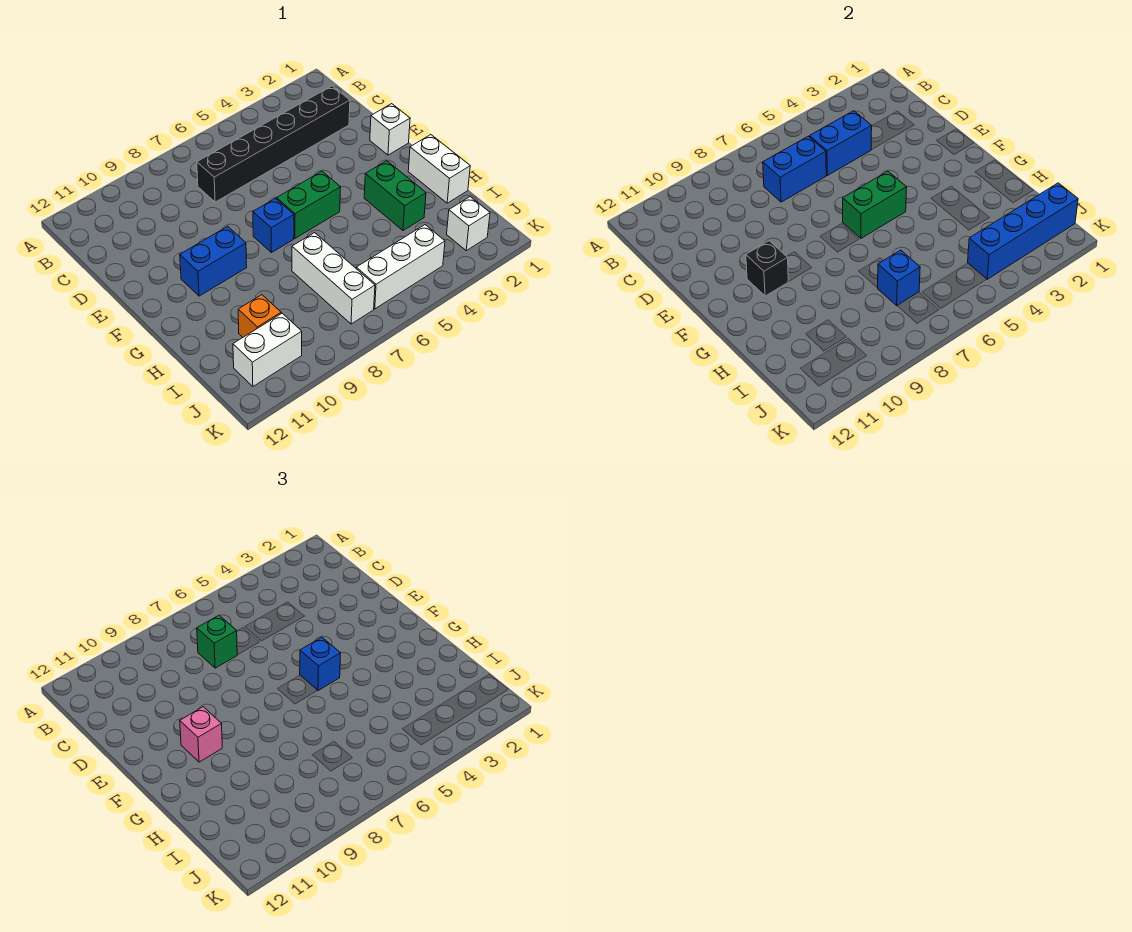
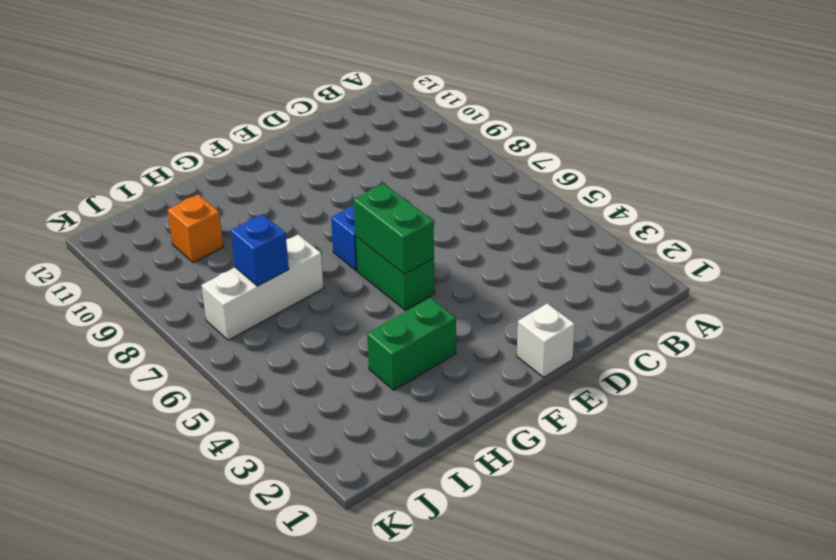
none -> black 1x6 brick [197,86,350,202]
none -> blue 1x2 brick [180,226,247,296]
none -> white 1x2 brick [408,135,470,203]

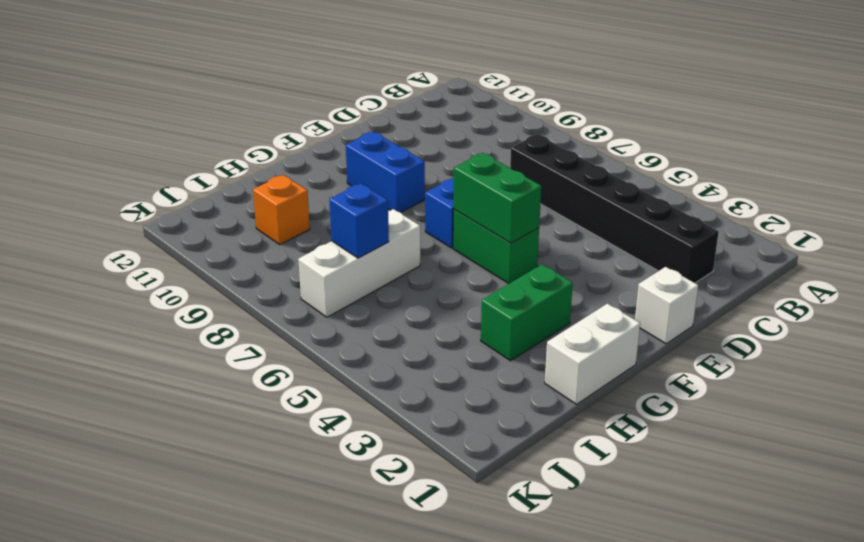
none -> white 1x1 brick [447,197,490,251]
none -> white 1x3 brick [356,225,445,309]
none -> white 1x2 brick [233,313,302,386]

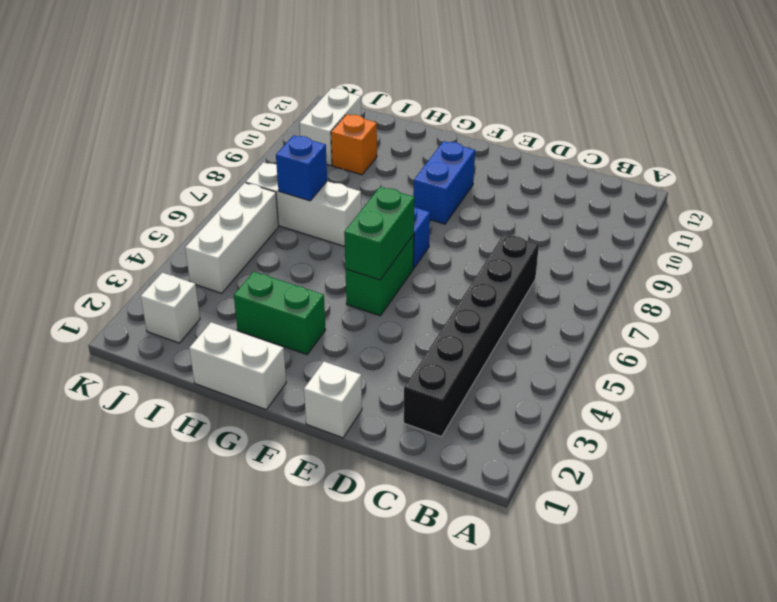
none -> blue 1x2 brick [809,111,872,175]
none -> blue 1x2 brick [763,136,826,202]
none -> black 1x1 brick [746,241,788,296]

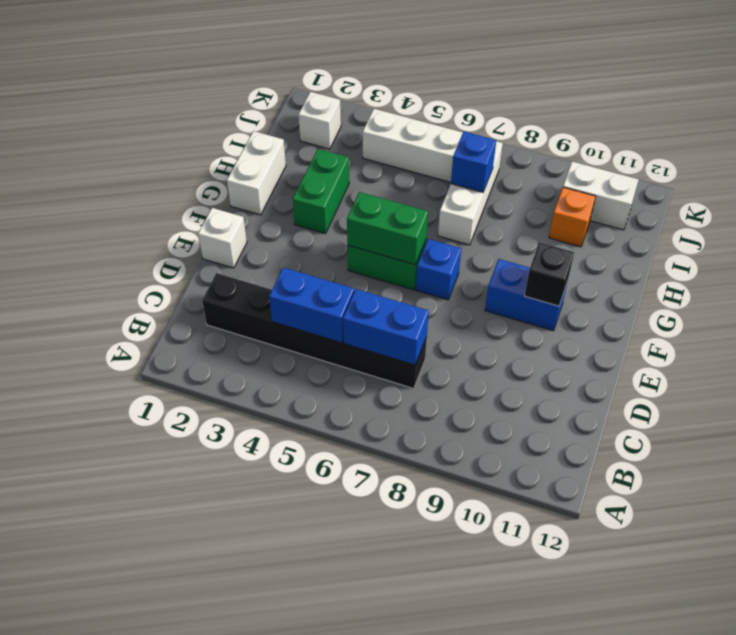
none -> blue 1x4 brick [968,183,1078,279]
none -> green 1x1 brick [197,615,237,668]
none -> blue 1x1 brick [300,637,341,691]

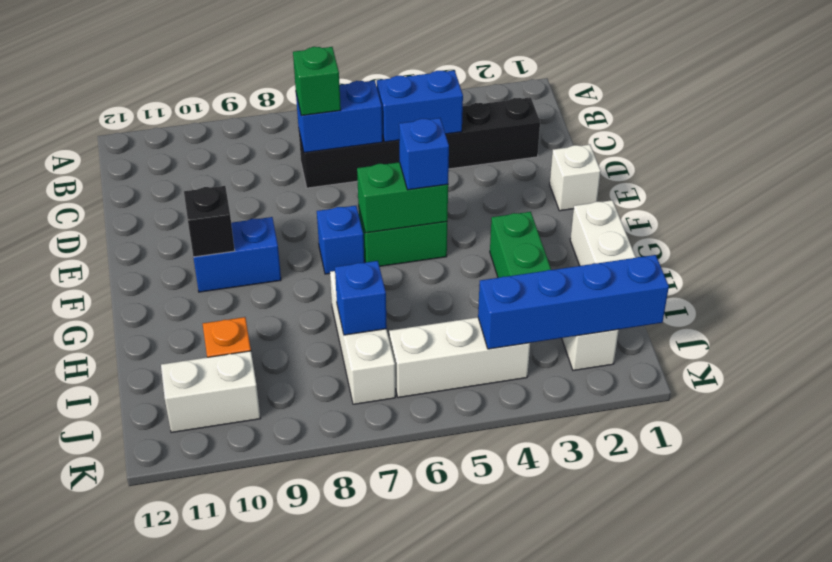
none -> pink 1x1 brick [180,707,222,762]

